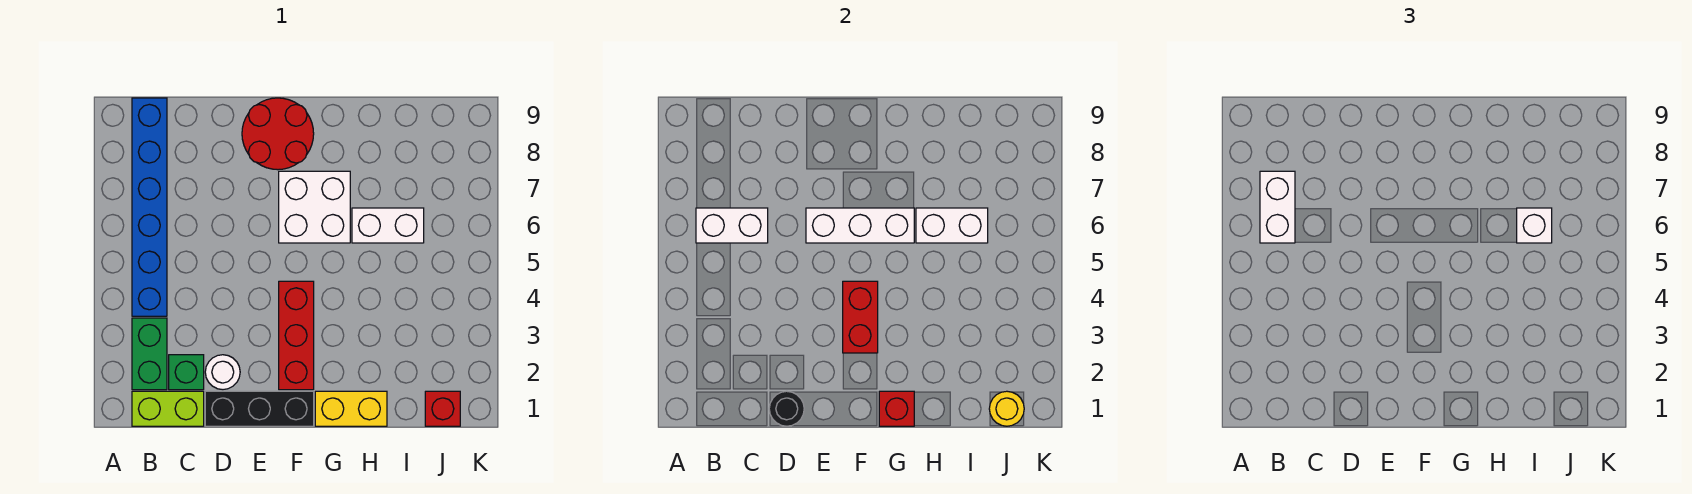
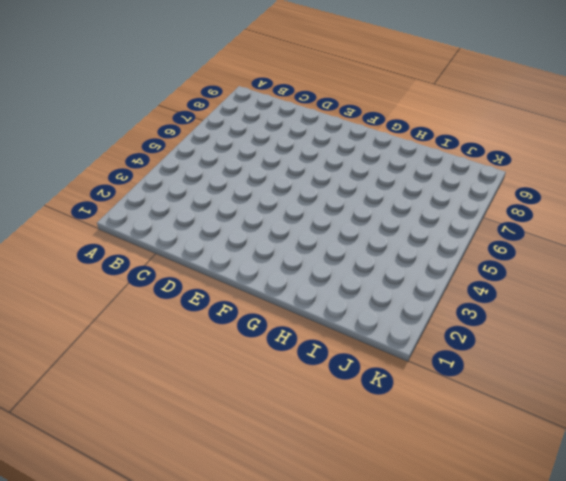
none -> lime 1x2 brick [132,391,204,426]
none -> green 1x2 brick [132,318,167,390]
none -> blue 1x6 brick [132,98,167,316]

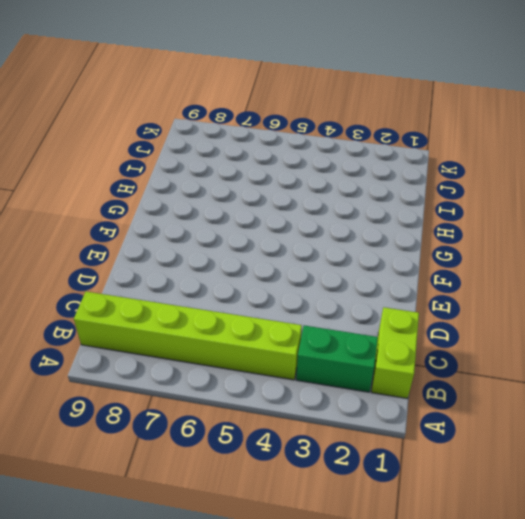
lime 1x6 brick [74,292,302,380] -> blue 1x6 brick [132,98,167,316]
none -> green 1x1 brick [169,355,204,390]
none -> black 1x3 brick [205,391,314,426]
none -> white 1x1 round brick [205,355,240,390]

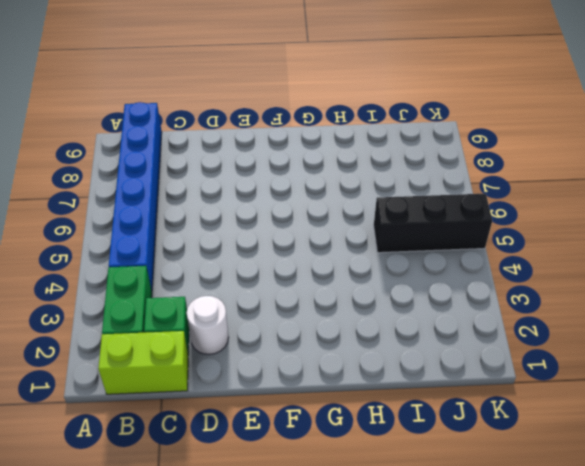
black 1x3 brick [374,193,492,253] -> black 1x3 brick moved to [205,391,314,426]
none -> red 2x2 round brick [242,98,314,170]
none -> red 1x3 brick [279,281,314,390]
none -> white 2x2 brick [279,171,350,243]

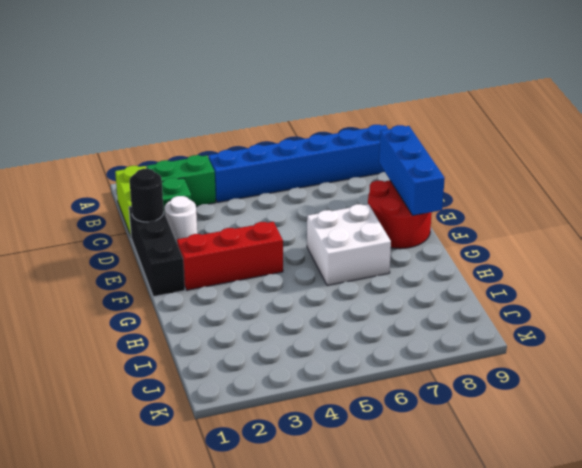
blue 1x3 brick [379,125,445,216] -> none
none -> yellow 1x2 brick [315,391,387,426]
none -> white 1x2 brick [352,208,424,243]
none -> red 1x1 brick [425,391,460,426]

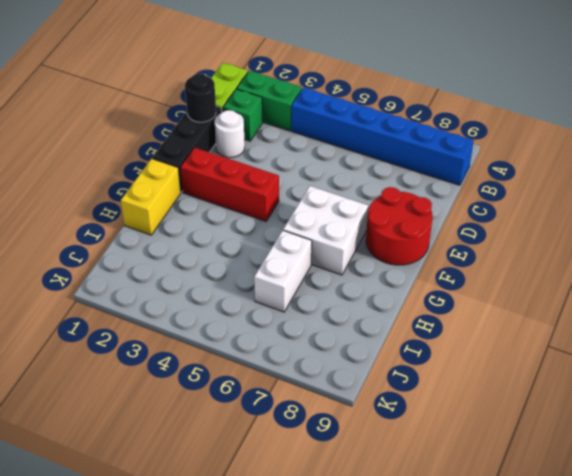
none -> red 1x1 brick [425,391,460,426]
none -> white 1x2 brick [696,208,768,243]
none -> white 1x3 brick [806,208,914,243]

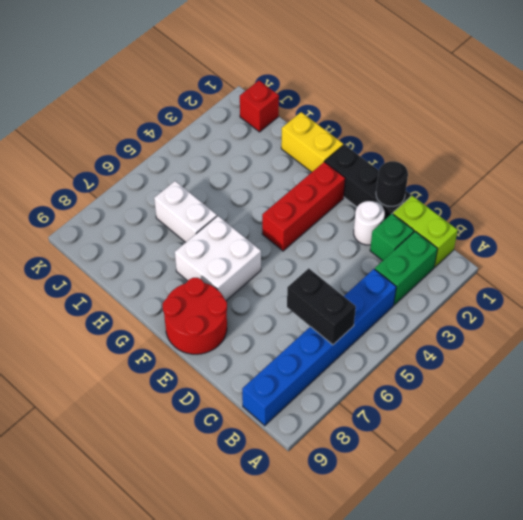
black 1x2 brick [287,268,356,345] -> white 1x2 brick [696,208,768,243]
none -> white 1x3 brick [806,208,914,243]
none -> red 1x2 brick [843,281,878,353]
none -> red 1x1 brick [879,391,914,426]

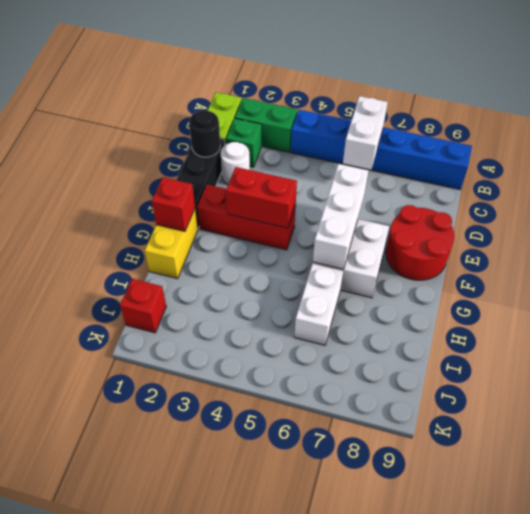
none -> white 1x2 brick [916,208,988,243]
none -> yellow 1x1 round brick [989,391,1024,426]
none -> white 1x2 brick [1260,171,1295,243]

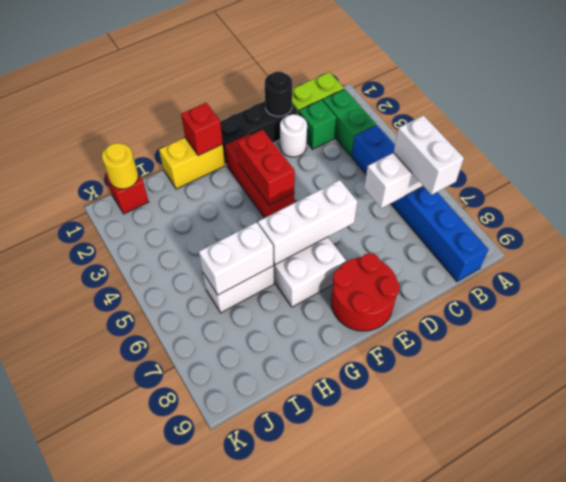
none -> white 1x1 brick [1517,208,1552,243]

